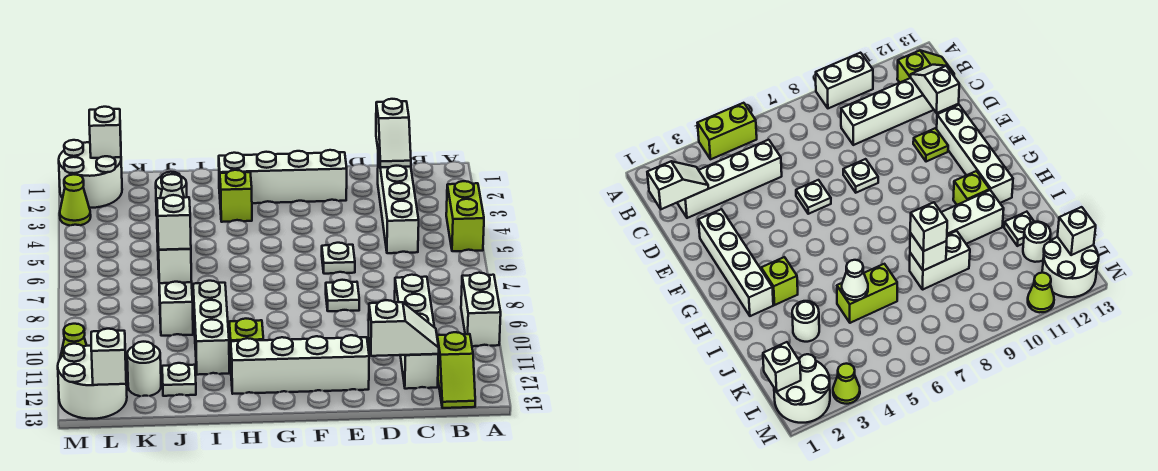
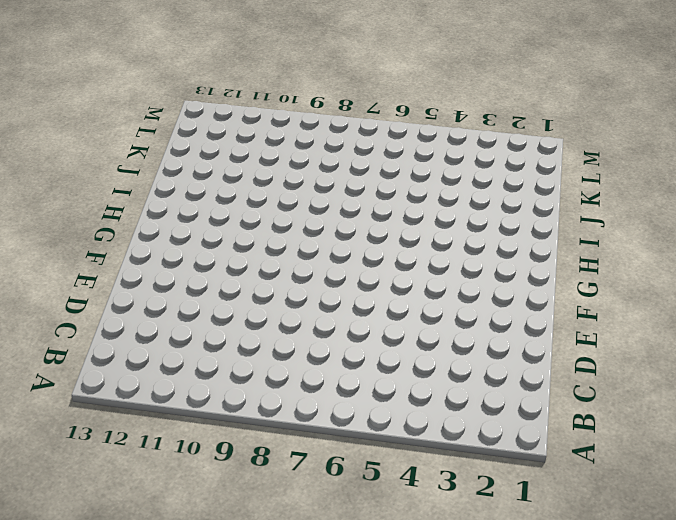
none -> lime 1x2 brick [446,181,484,251]
none -> white 1x2 brick [461,273,501,346]
none -> lime 1x2 slope [437,332,475,408]

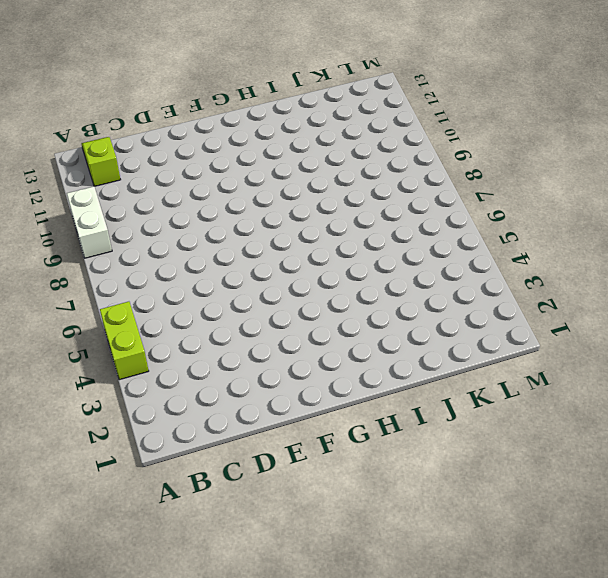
none -> white 1x4 brick [378,154,419,253]
none -> white 1x4 brick [395,275,438,389]
none -> white 1x4 brick [219,150,347,203]

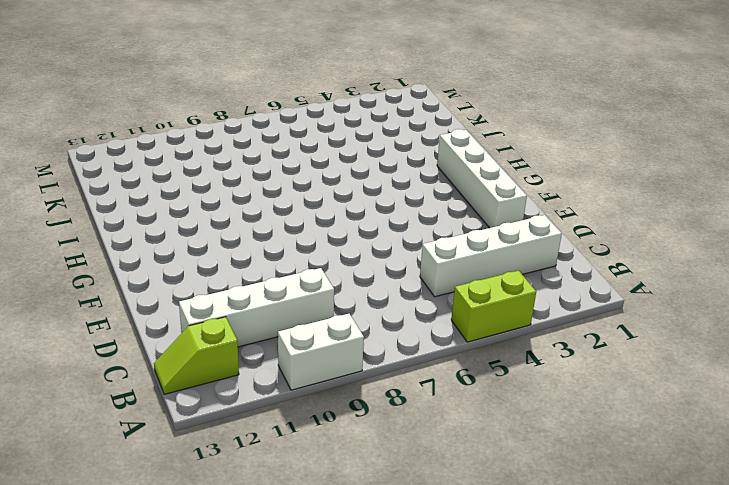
none -> white 1x1 plate [322,243,355,274]
none -> white 1x1 plate [326,280,359,311]
none -> lime 1x1 plate [913,128,948,162]

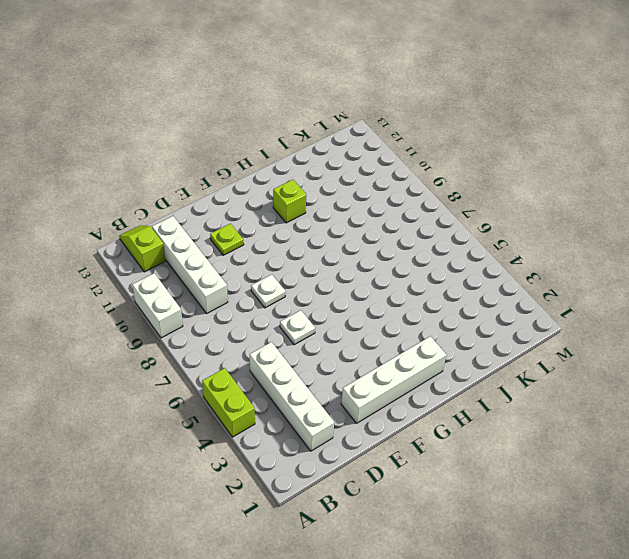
none -> white 1x4 brick [231,335,369,394]
none -> lime 1x1 brick [220,170,252,222]
none -> white 1x3 brick [193,281,229,375]

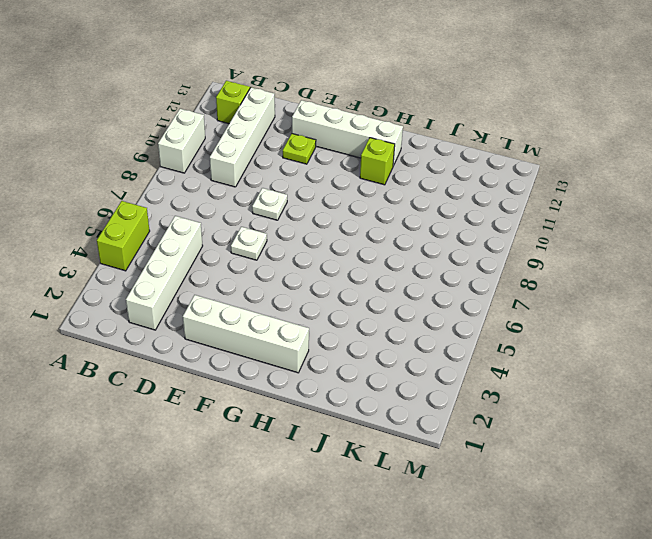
none -> lime 1x1 brick [220,170,252,222]
none -> white 1x3 brick [193,281,229,375]
none -> white 1x1 round brick [156,172,187,215]

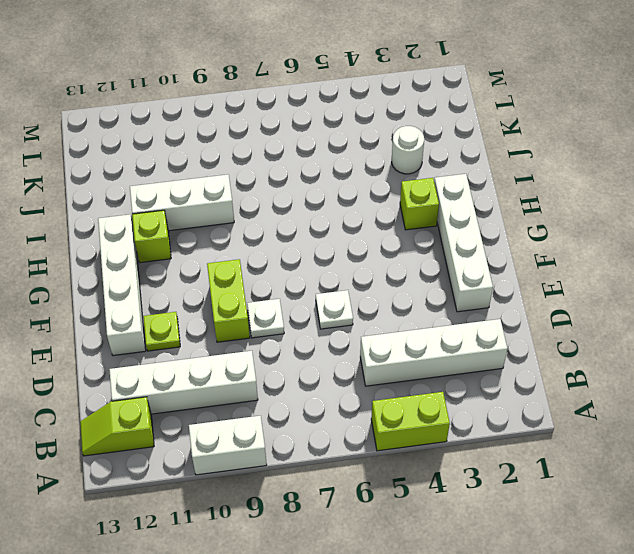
lime 1x2 brick [207,259,250,342] -> lime 1x2 brick turned to [837,264,897,323]
none -> white 1x2 brick [159,282,193,336]
none -> white 1x1 plate [162,363,196,396]
none -> white 1x1 round brick [127,342,161,396]

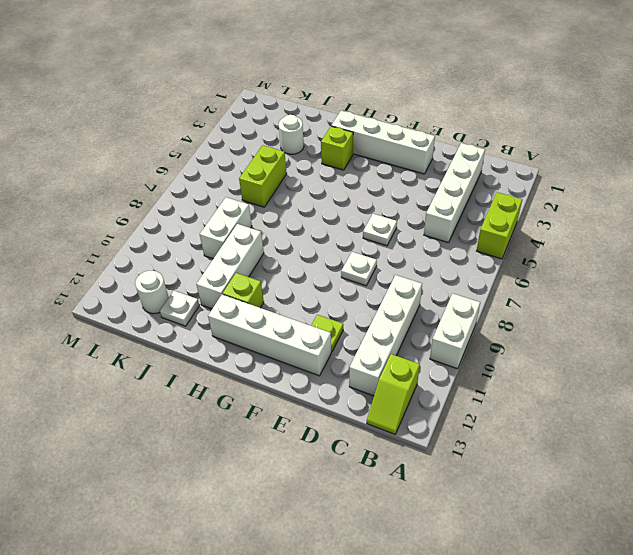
none -> white 2x2 round brick [59,140,122,208]
none -> white 2x2 round brick [58,344,127,419]
none -> lime 1x1 cone [60,174,91,225]

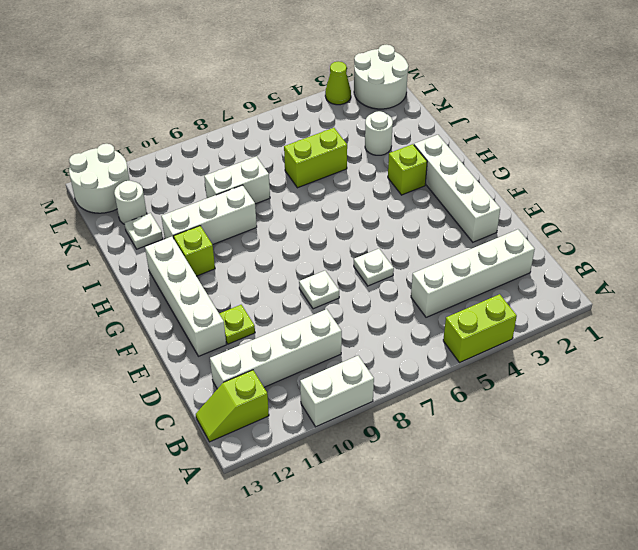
none -> lime 1x1 cone [60,324,87,358]
none -> white 1x2 slope [376,99,411,167]
none -> white 1x2 slope [369,300,439,356]

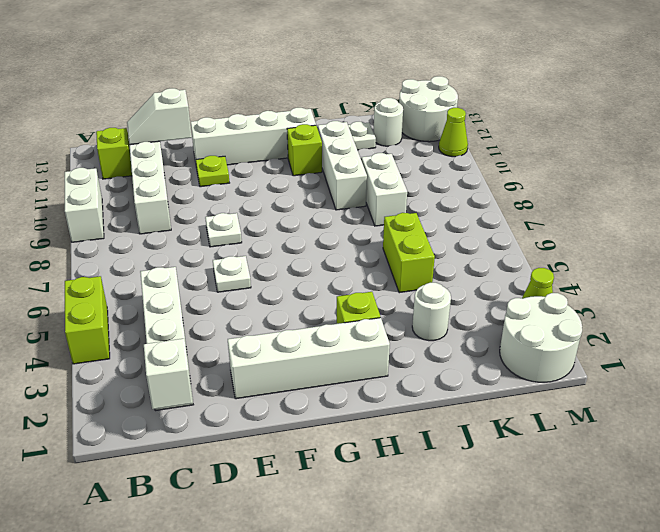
none -> white 1x1 cone [157,174,184,220]
none -> white 1x1 brick [158,248,192,283]
none -> white 1x1 brick [89,107,121,158]

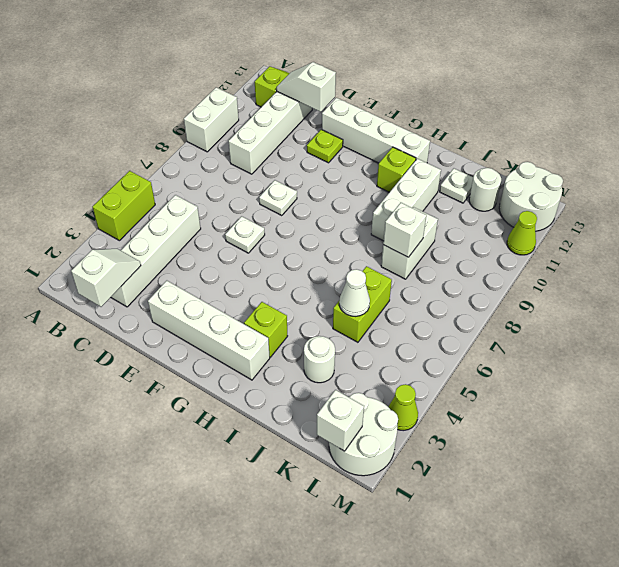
none -> white 1x1 brick [91,329,126,385]
none -> white 1x1 brick [157,195,191,250]

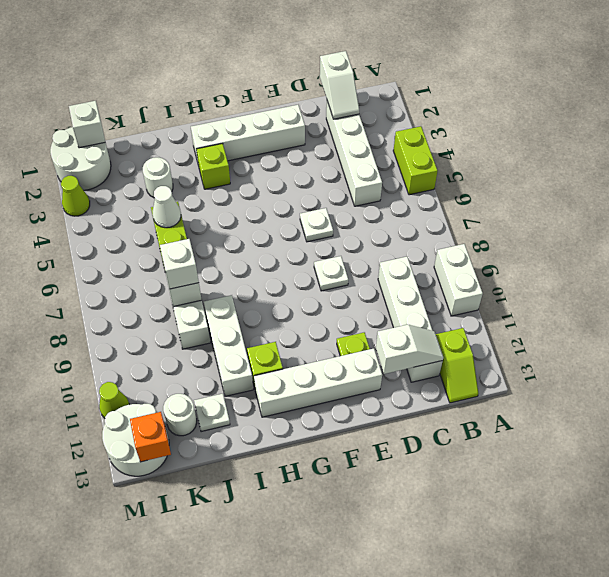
orange 1x1 brick [130,412,171,462] -> white 1x1 brick [91,329,126,385]

